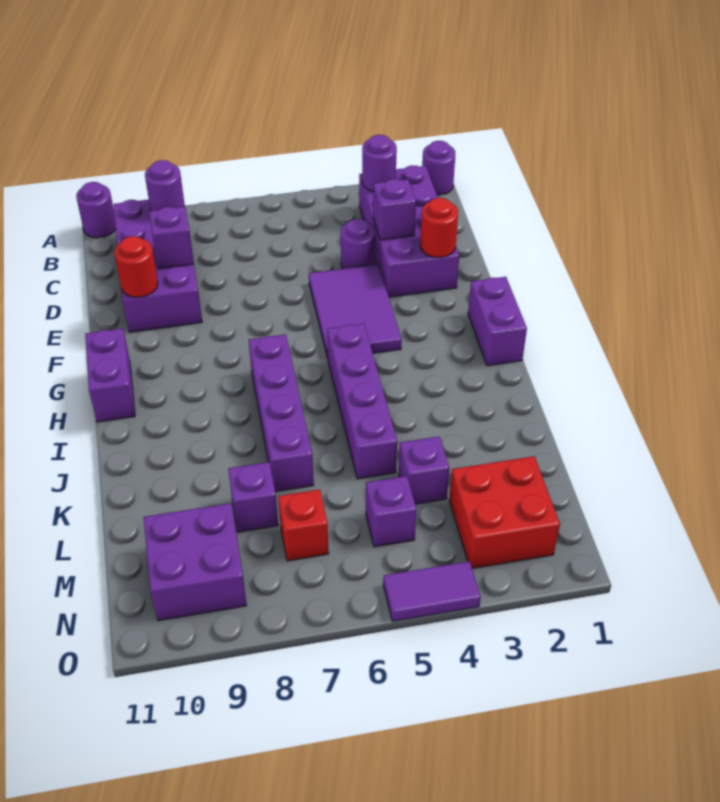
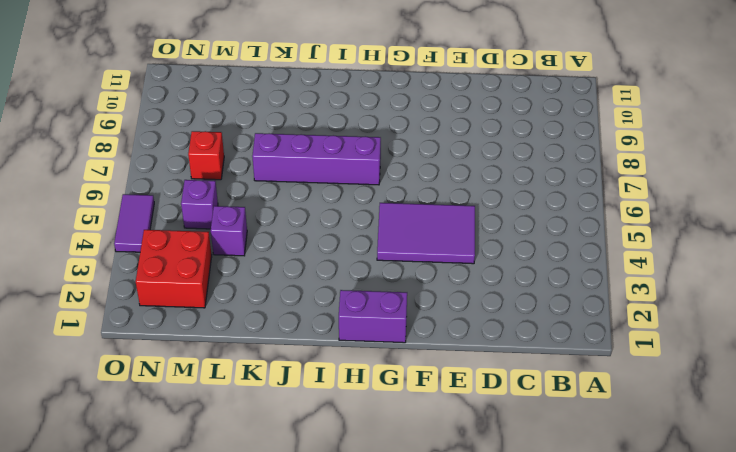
none -> purple 1x1 round brick [422,141,455,195]
none -> purple 1x1 round brick [76,182,116,238]
none -> purple 2x4 brick [359,165,459,297]

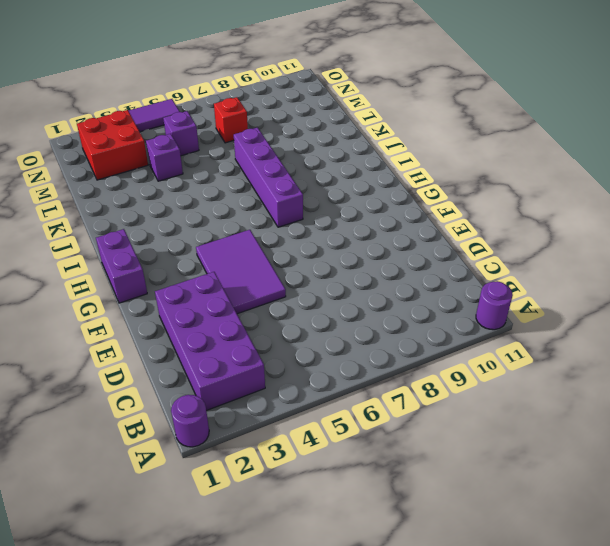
none -> purple 2x4 brick [113,200,202,332]
none -> purple 1x1 round brick [341,219,375,269]
none -> purple 1x2 brick [85,328,135,422]

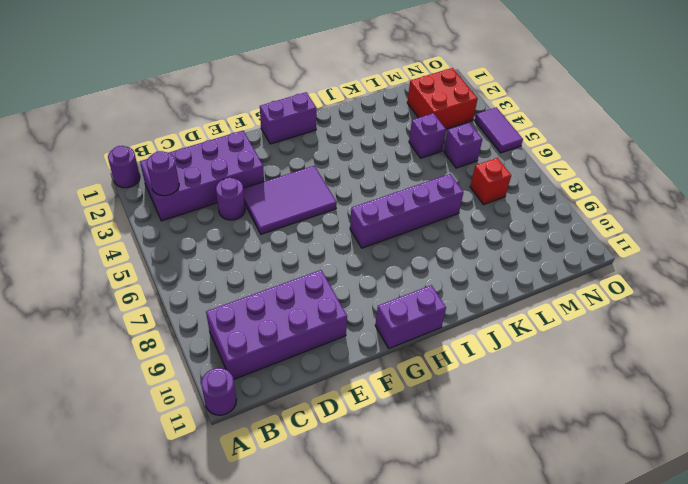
none -> purple 1x4 brick [327,324,397,479]
none -> purple 1x1 brick [228,462,278,532]
none -> purple 2x2 brick [143,503,247,621]

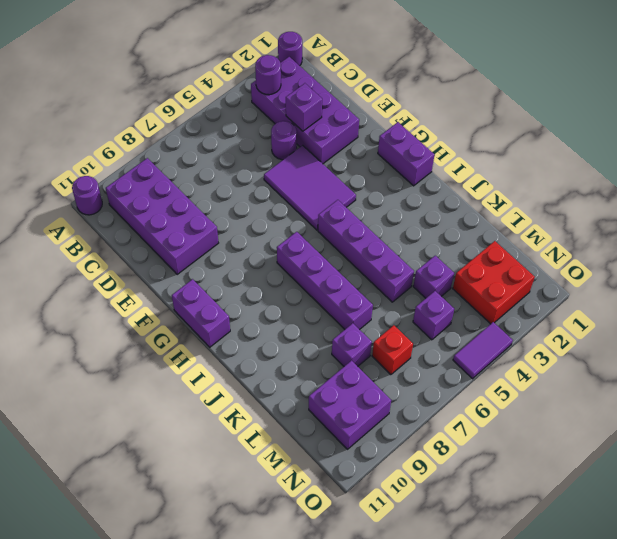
none -> purple 1x1 round brick [145,160,185,211]
none -> purple 1x1 brick [149,207,194,269]
none -> red 1x1 round brick [420,198,458,258]

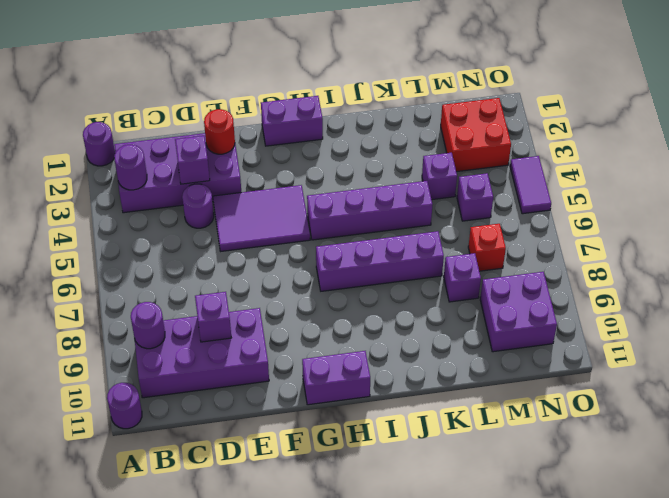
none -> red 1x1 round brick [114,236,158,297]

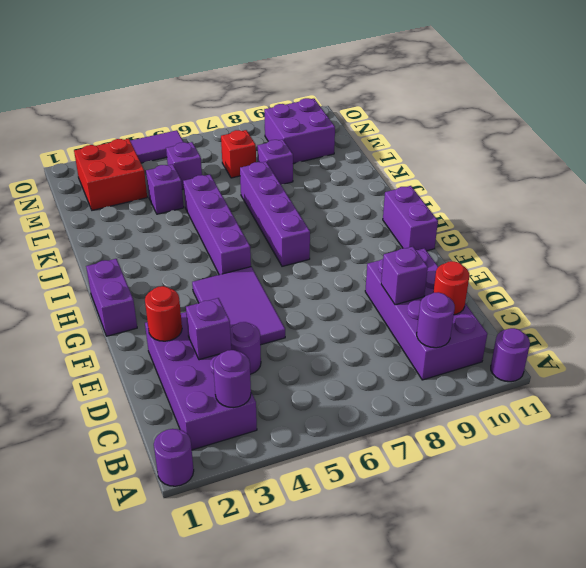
red 1x1 round brick [433,261,469,315] -> red 1x1 round brick moved to [114,236,158,297]

